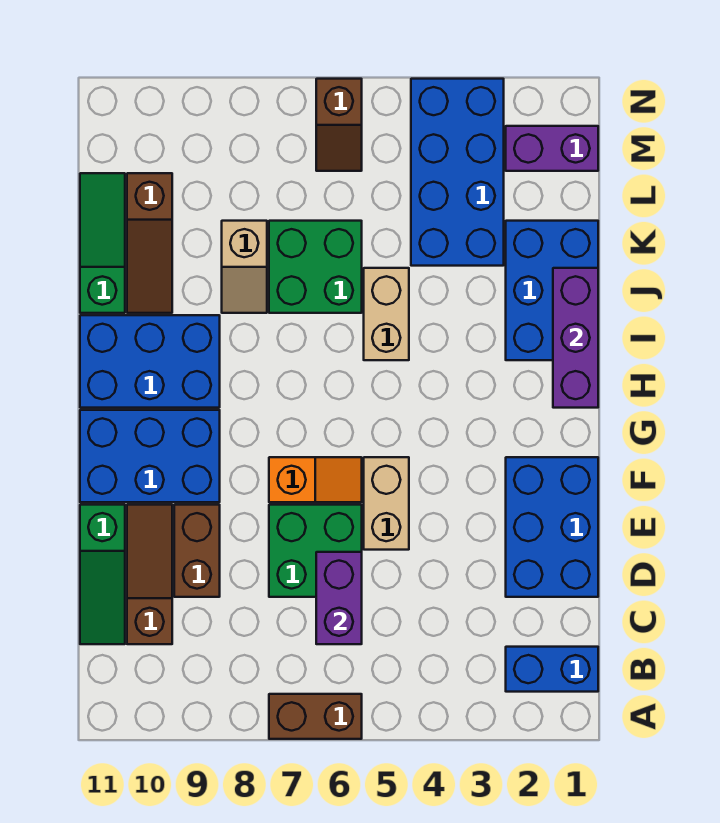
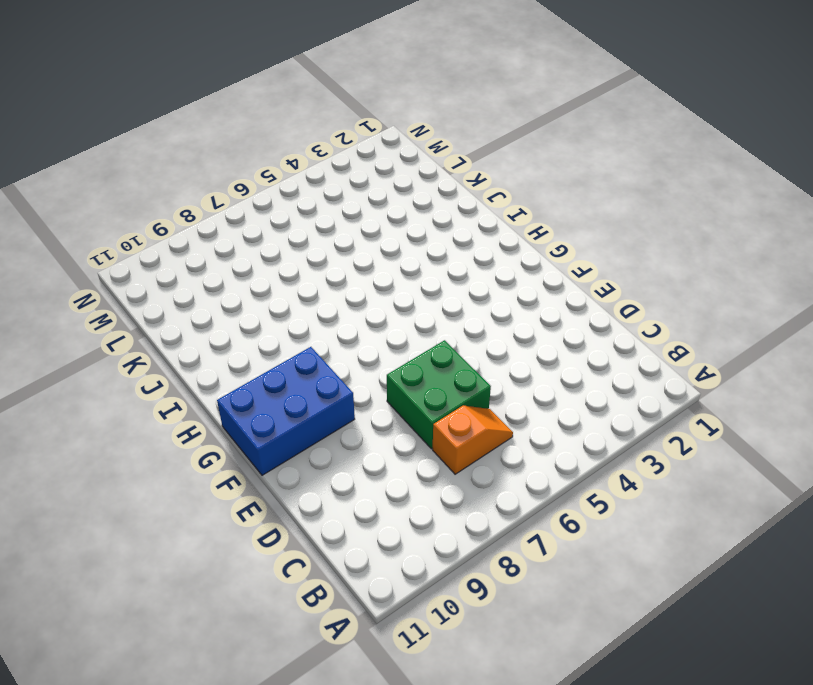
orange 1x2 slope [433,405,513,474] -> orange 1x2 slope moved to [269,457,362,502]
none -> brown 1x2 brick [269,694,362,739]
none -> blue 1x2 brick [506,647,598,692]
none -> brown 1x3 slope [127,505,172,644]

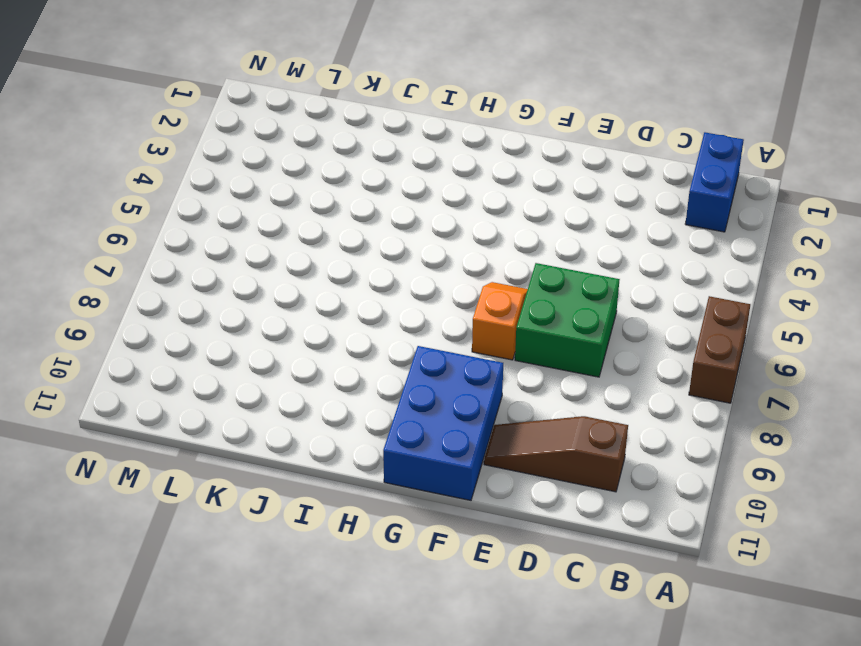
none -> green 1x3 slope [80,505,125,644]
none -> blue 2x3 brick [506,457,598,597]
none -> brown 1x2 brick [174,505,220,597]

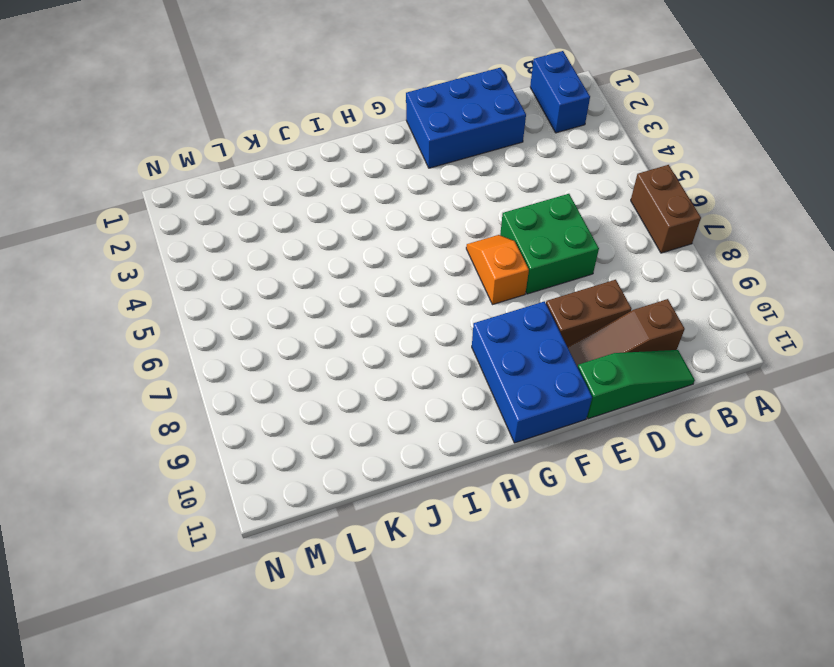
none -> tan 1x2 brick [364,457,409,550]
none -> blue 2x3 brick [80,315,220,408]
none -> blue 2x3 brick [506,221,598,360]

